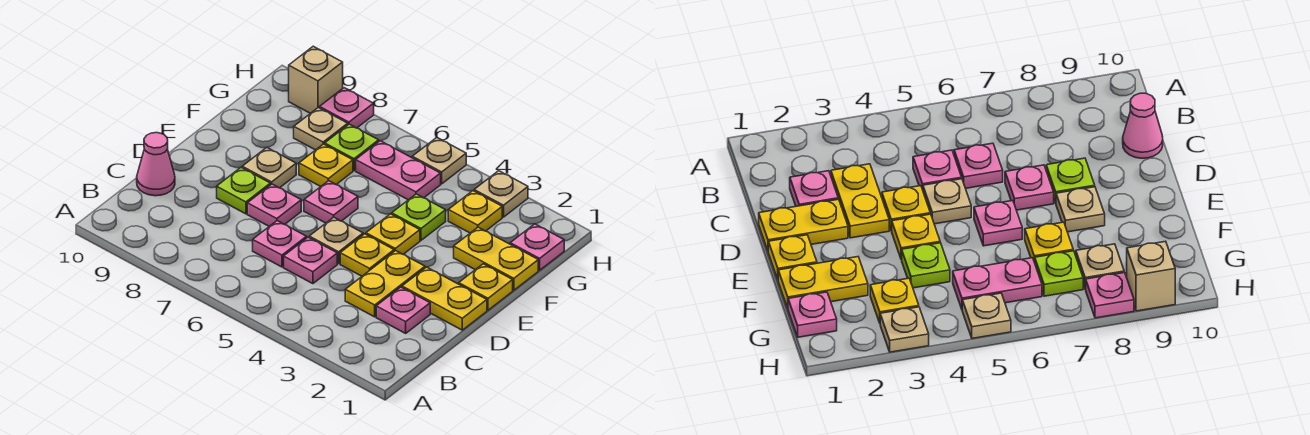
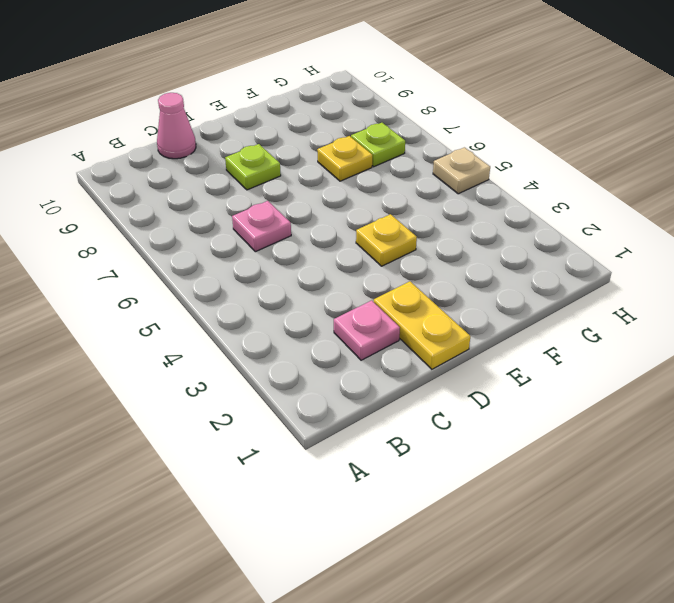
none -> yellow 1x2 plate [345,251,425,317]
none -> pink 1x1 plate [284,237,337,284]
none -> yellow 1x1 plate [340,234,394,276]

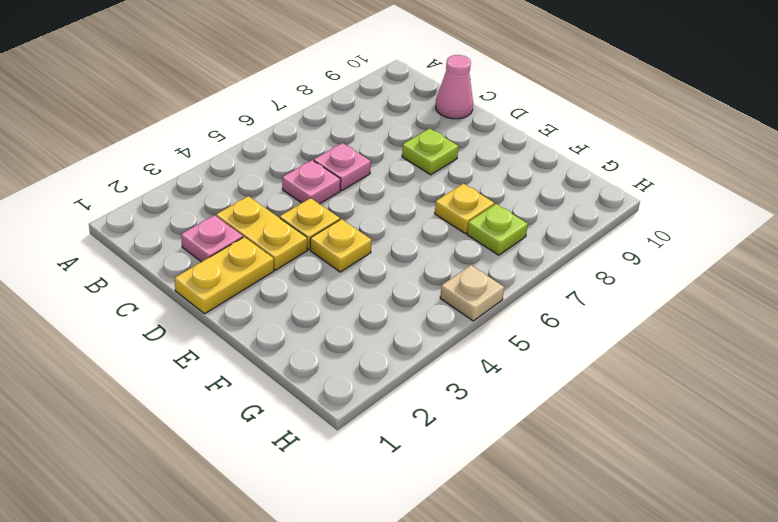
none -> tan 1x1 plate [309,217,363,264]
none -> pink 1x1 plate [247,184,301,226]
none -> yellow 1x1 plate [459,264,513,310]

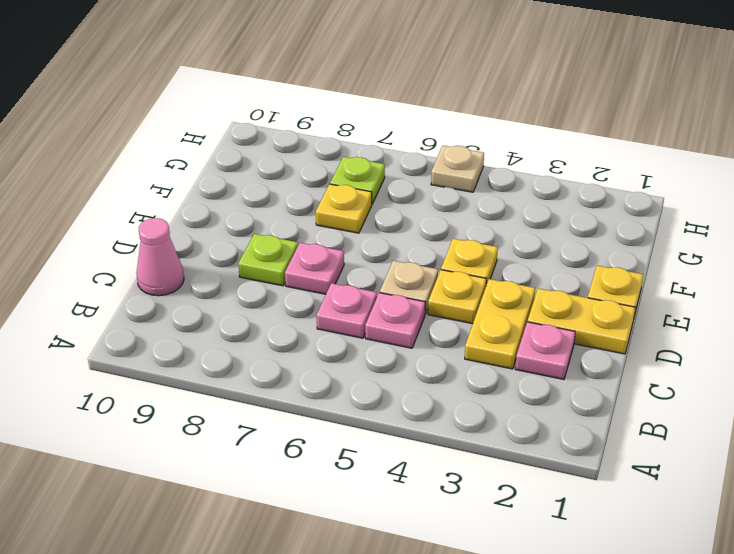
none -> pink 1x1 plate [304,181,358,223]
none -> tan 1x1 plate [242,148,296,188]
none -> yellow 1x2 plate [454,227,538,290]

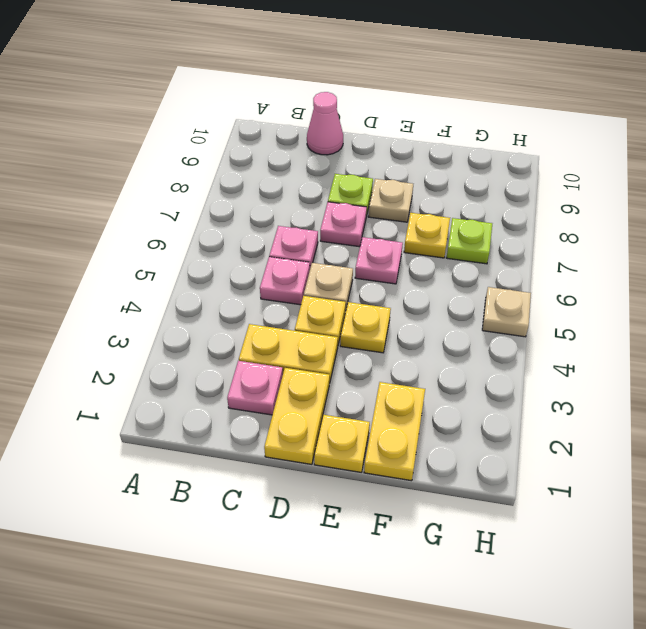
none -> lime 1x1 plate [392,194,446,240]
none -> pink 1x1 plate [510,224,564,270]
none -> yellow 1x1 plate [448,191,502,233]

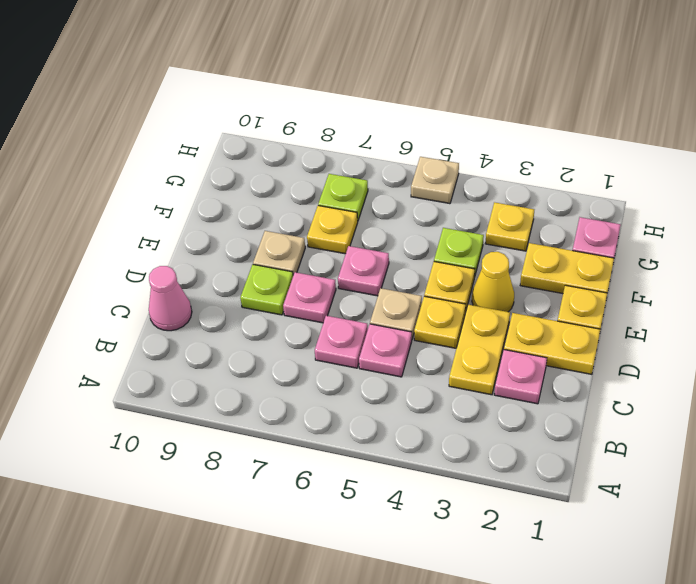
yellow 1x1 cone [472,252,514,312] -> none
none -> pink 1x2 plate [356,141,441,200]
none -> tan 1x1 plate [294,108,348,150]
none -> tan 1x1 plate [474,171,528,217]

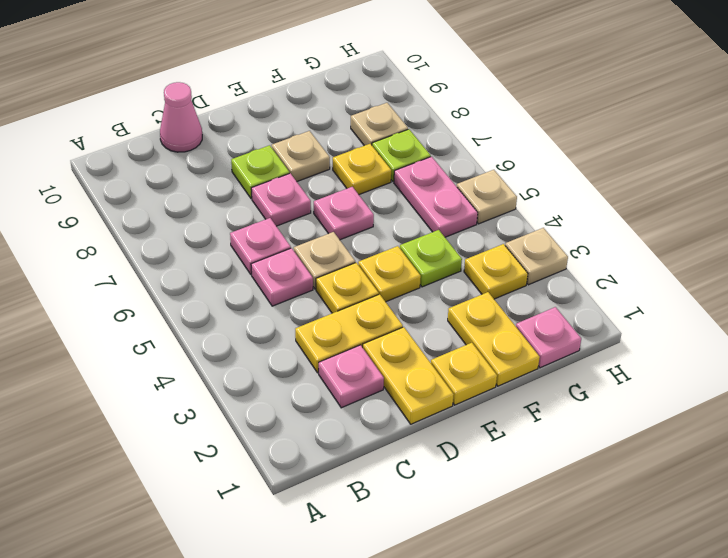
none -> pink 1x1 plate [320,88,374,128]
none -> tan 1x1 brick [289,46,343,113]

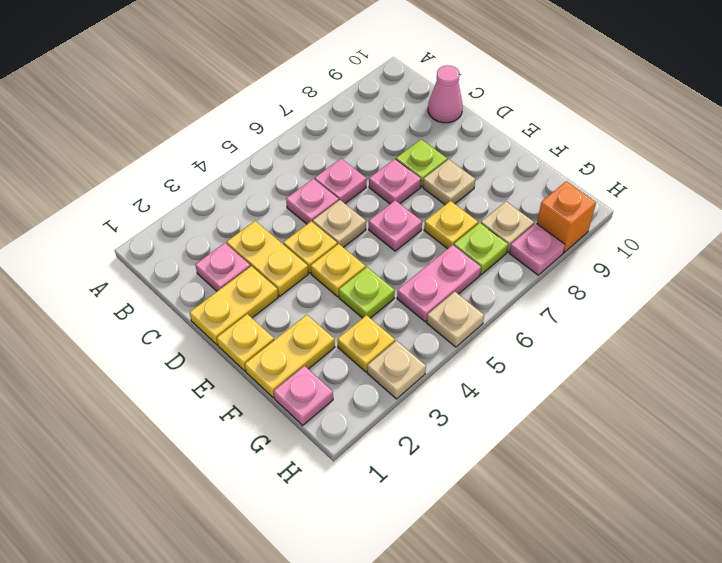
orange 1x1 brick [537,181,596,253] -> tan 1x1 brick [289,46,343,113]

